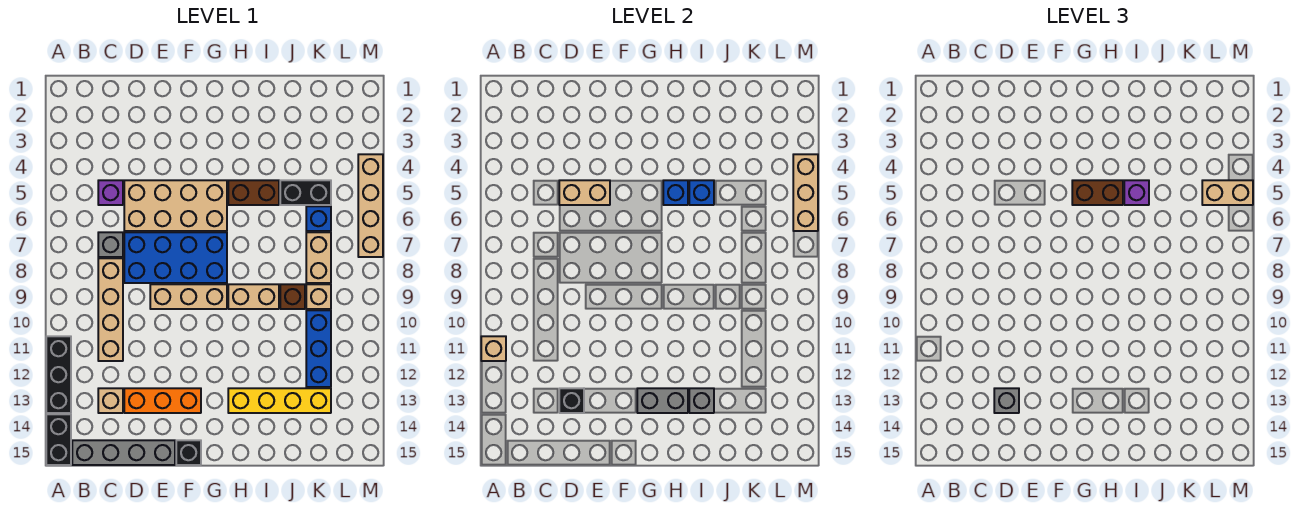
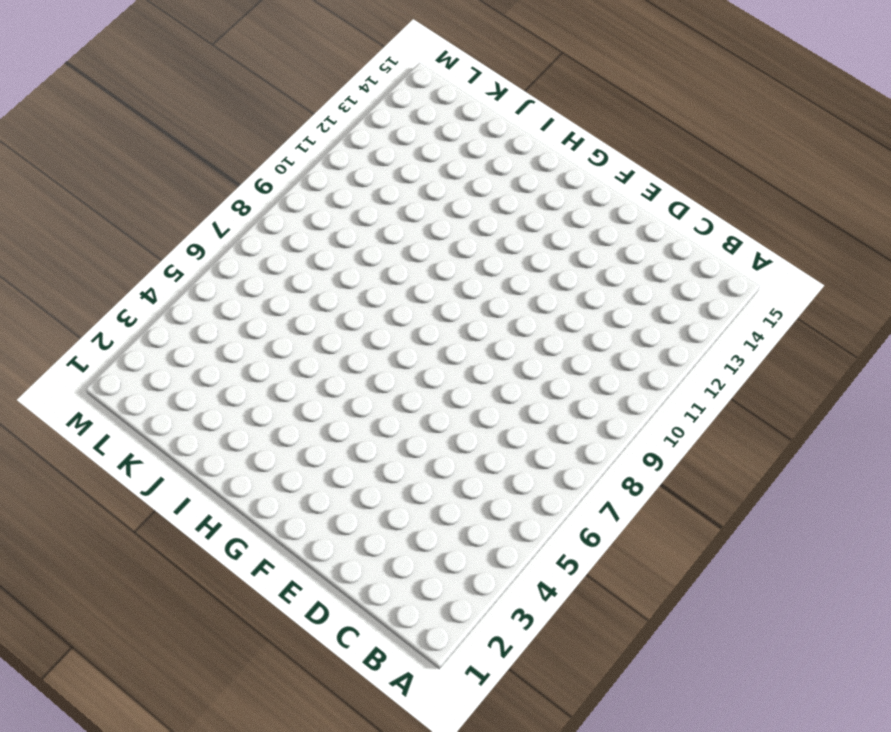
none -> black 1x3 brick [46,336,71,413]
none -> black 1x2 brick [46,414,71,465]
none -> grey 1x4 brick [72,440,175,465]
none -> purple 1x1 brick [98,180,123,205]

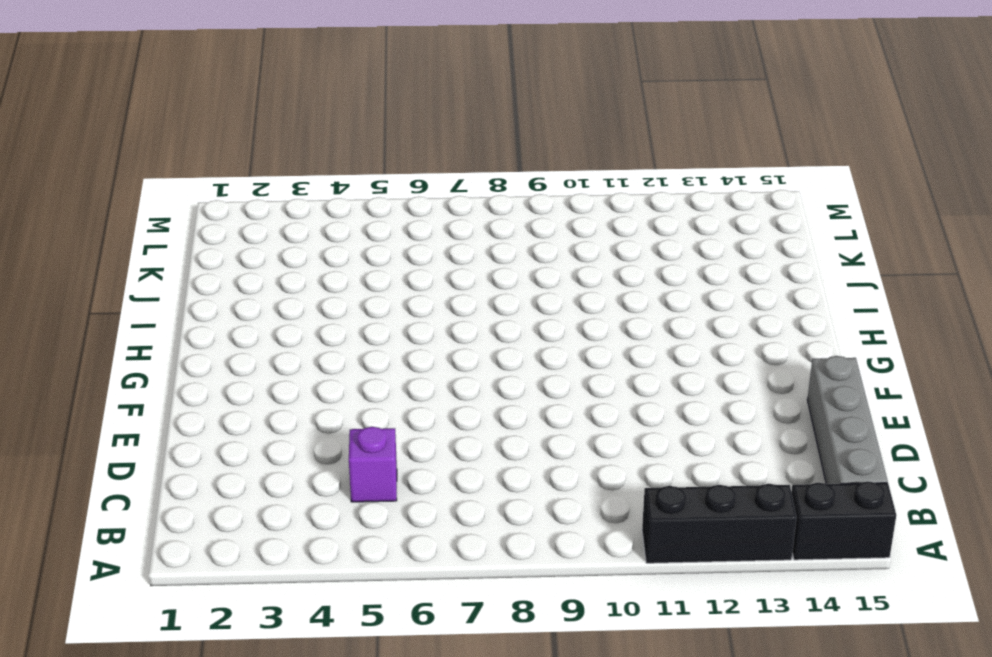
none -> grey 1x1 brick [98,232,123,257]
none -> tan 1x4 brick [98,258,123,361]
none -> tan 1x1 brick [98,388,123,413]
none -> tan 2x4 brick [124,180,227,231]

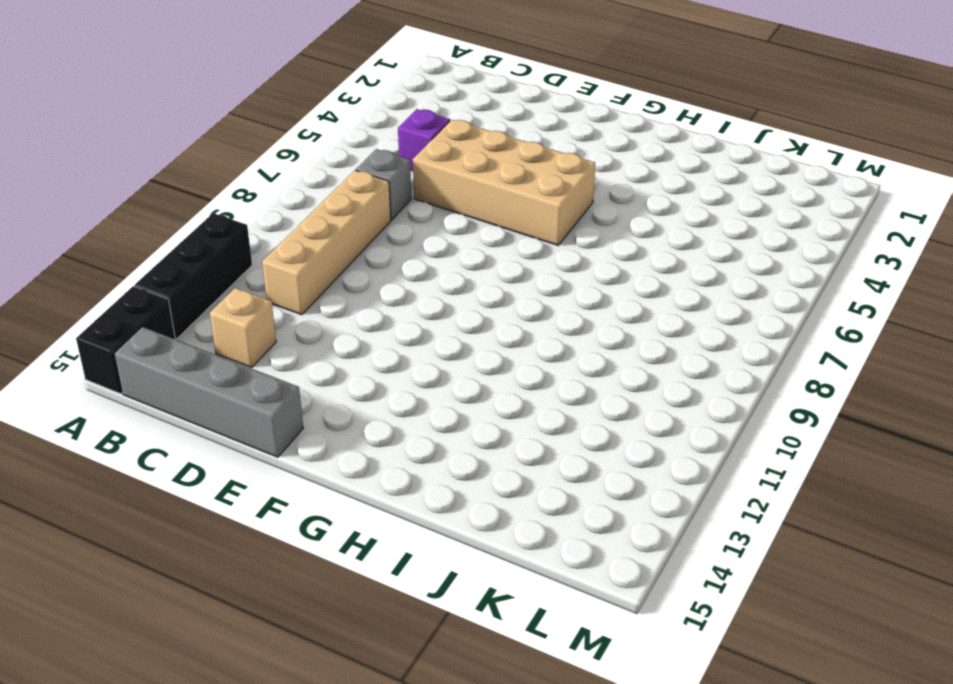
none -> blue 2x4 brick [124,232,227,283]
none -> orange 1x3 brick [124,388,201,413]
none -> tan 1x3 brick [150,284,227,309]
none -> black 1x1 brick [176,440,201,465]

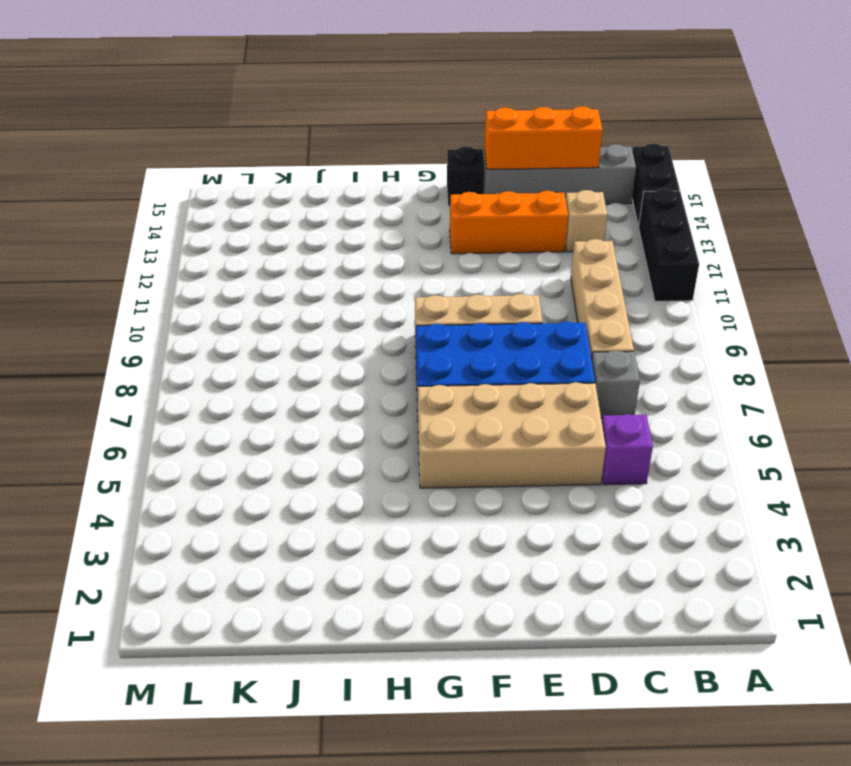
orange 1x3 brick [485,106,602,169] -> none
none -> brown 1x2 brick [228,180,279,205]
none -> tan 1x2 brick [228,284,279,309]
none -> yellow 1x4 brick [228,388,331,413]
none -> black 1x2 brick [280,180,331,205]

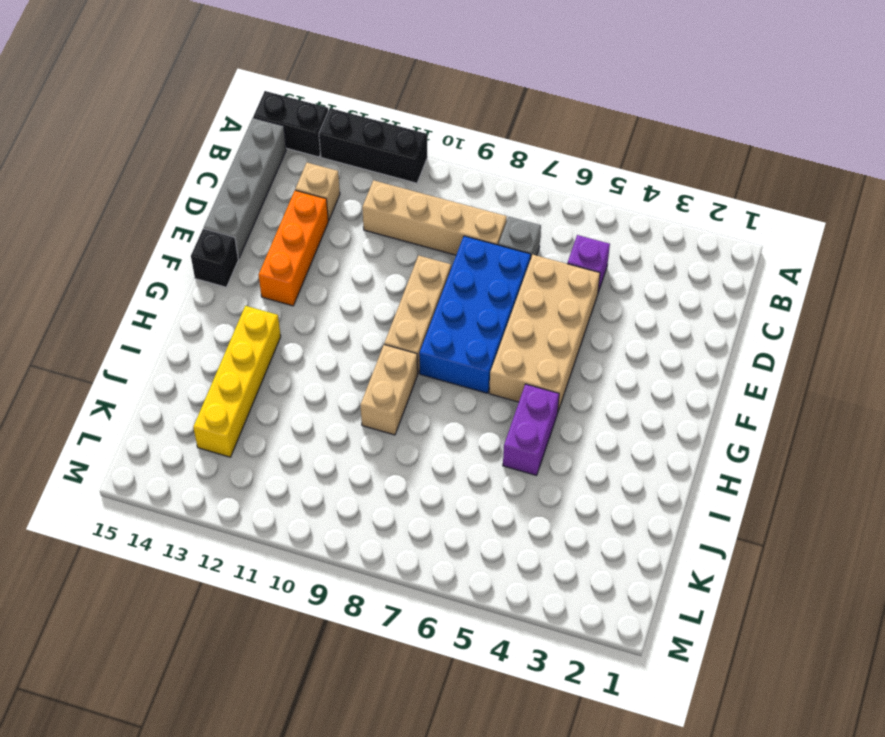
purple 1x2 brick [503,384,559,476] -> brown 1x2 brick [228,180,279,205]
none -> black 1x2 brick [280,180,331,205]
none -> brown 1x1 brick [280,284,305,309]
none -> blue 1x1 brick [306,206,331,231]
none -> tan 1x2 brick [306,232,331,283]

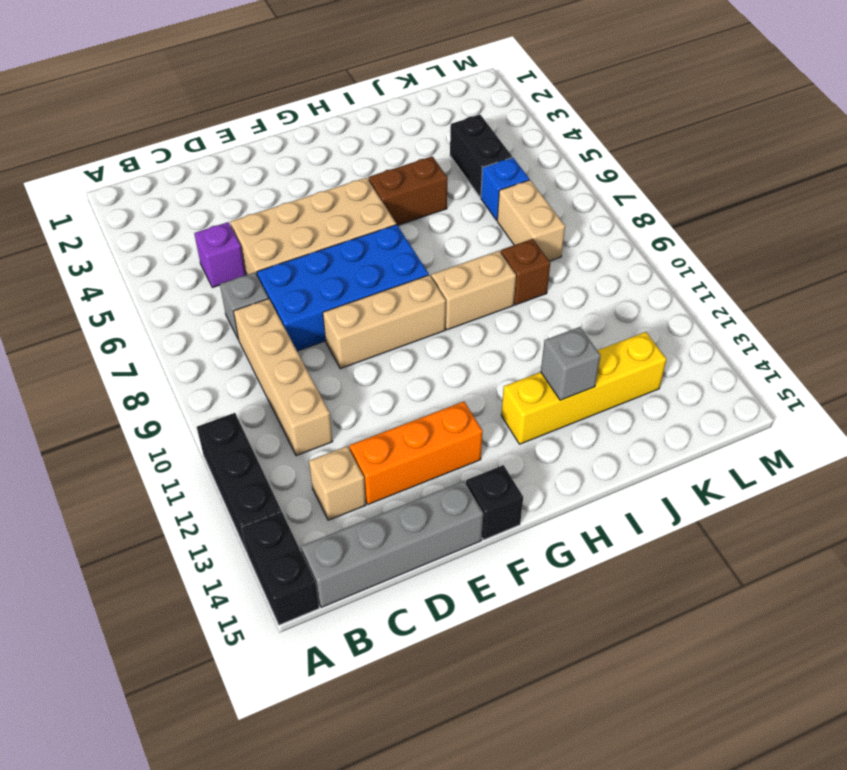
black 1x2 brick [450,115,512,198] -> black 1x2 brick turned to [280,180,331,205]
none -> tan 1x1 brick [306,284,331,309]
none -> blue 1x3 brick [306,310,331,387]
none -> tan 1x4 brick [358,154,383,257]
none -> tan 1x1 brick [481,336,506,361]

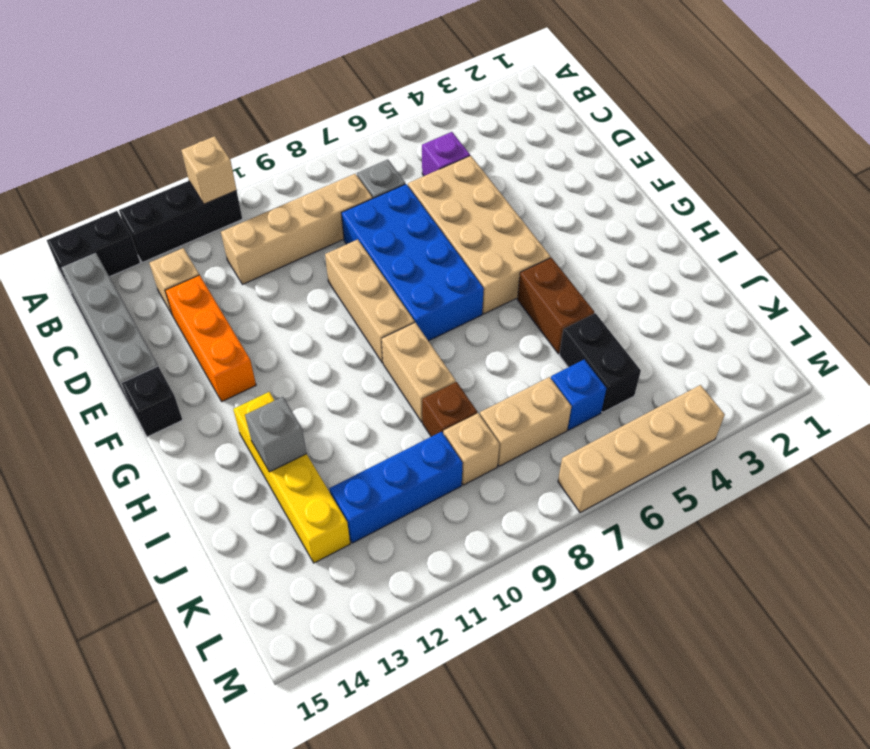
none -> tan 1x2 brick [559,180,610,205]
none -> black 1x1 brick [559,388,584,413]
none -> grey 1x2 brick [637,388,688,413]
none -> blue 1x1 brick [663,180,688,205]

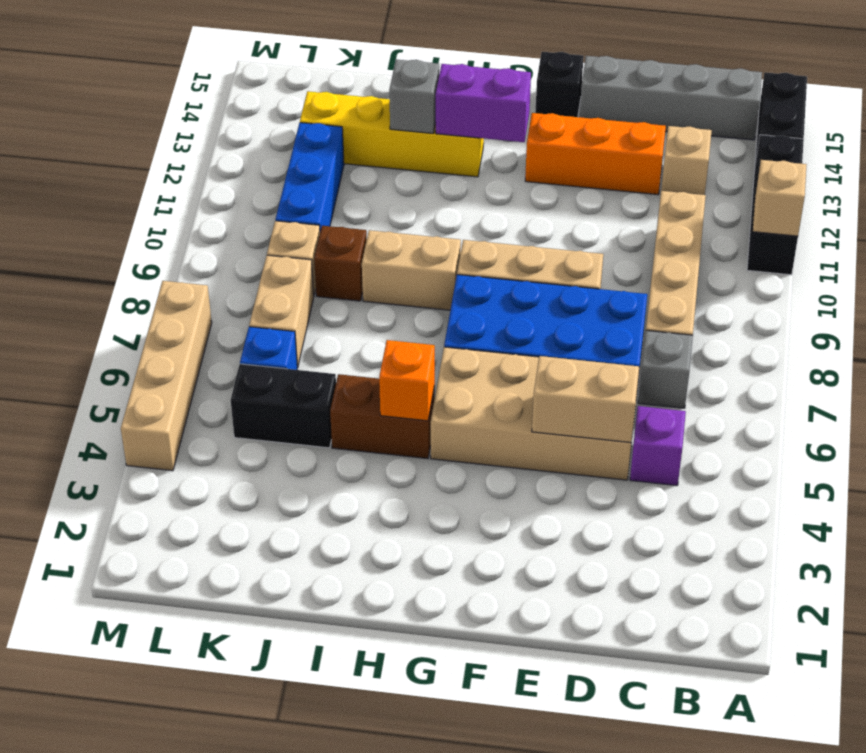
purple 1x2 brick [436,64,531,142] -> grey 1x2 brick [637,388,688,413]
orange 1x1 brick [379,340,435,421] -> blue 1x1 brick [663,180,688,205]
none -> black 1x1 brick [559,388,584,413]
none -> blue 1x1 brick [689,180,714,205]
none -> tan 1x3 brick [793,154,818,231]
none -> grey 1x1 brick [994,388,1019,413]

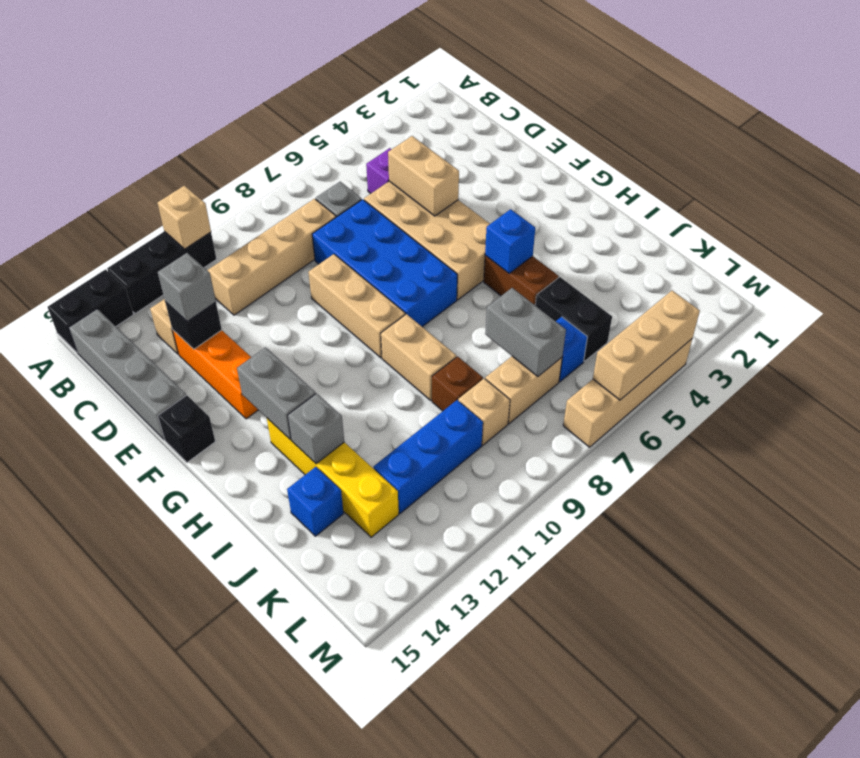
grey 1x2 brick [485,288,566,377] -> none
blue 1x1 brick [287,467,344,536] -> blue 1x1 brick moved to [689,180,714,205]
none -> brown 1x2 brick [1072,180,1123,205]
none -> purple 1x1 brick [1124,180,1149,205]
none -> tan 1x2 brick [1202,180,1253,205]

